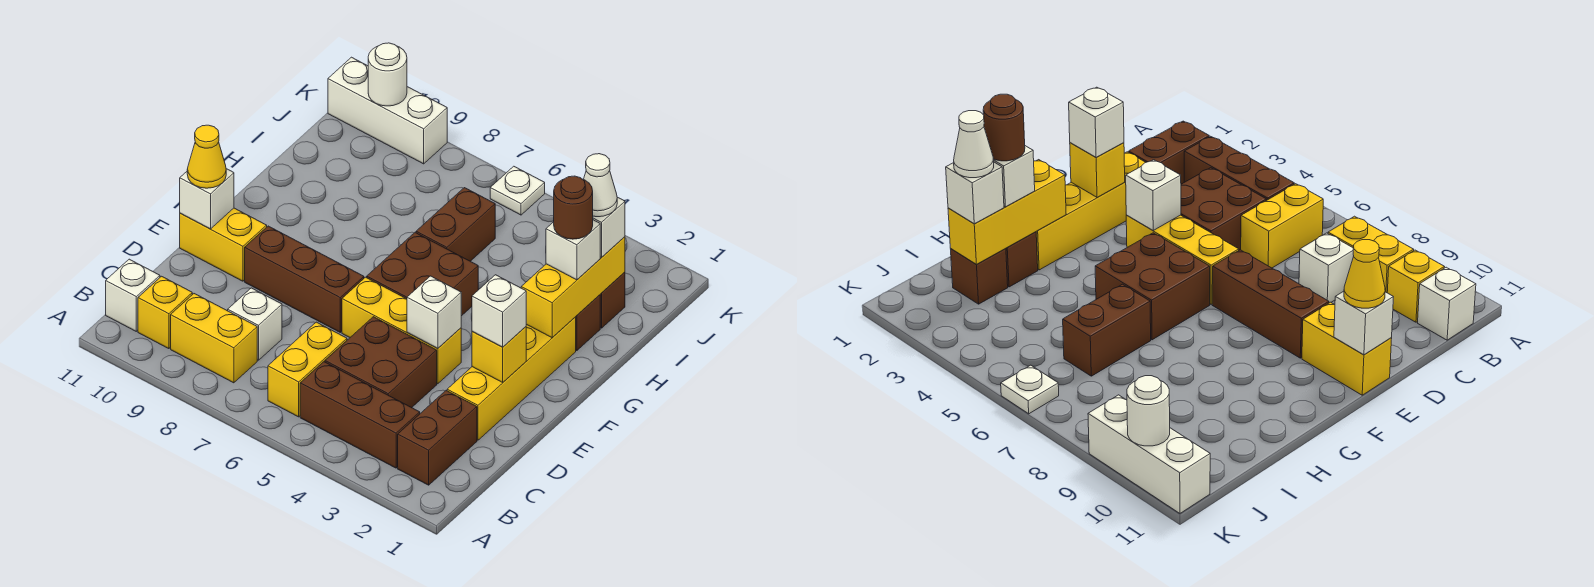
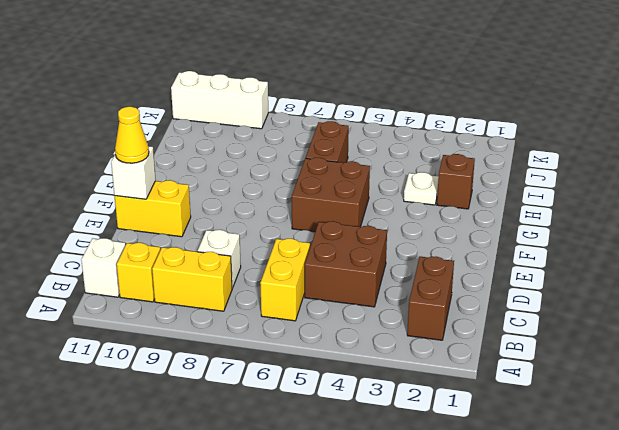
white 1x1 plate [404,172,439,205] -> white 1x1 plate moved to [490,166,545,215]
none -> brown 1x3 brick [300,362,420,468]
none -> yellow 1x4 brick [447,317,576,440]
none -> yellow 1x3 brick [342,277,461,384]

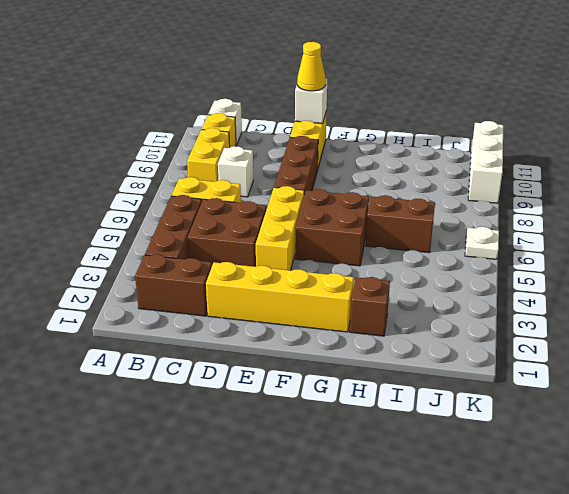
none -> brown 1x1 brick [600,272,625,328]
none -> yellow 1x1 brick [472,327,526,382]
none -> white 1x1 brick [407,276,461,349]

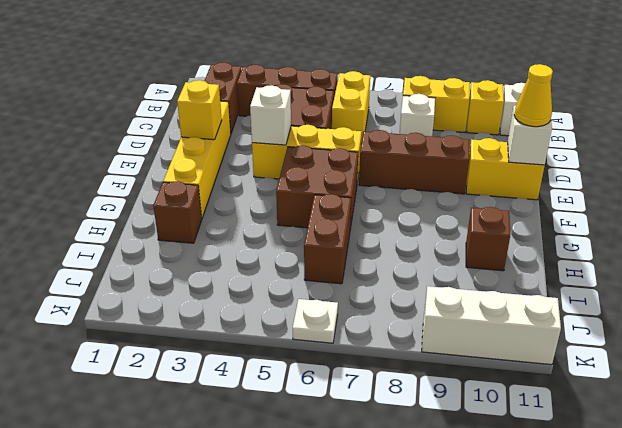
brown 1x1 brick [466,207,510,271] -> brown 1x1 brick moved to [600,272,625,328]
none -> yellow 1x3 brick [521,237,625,338]
none -> white 1x1 round brick [368,43,407,106]
none -> white 1x1 brick [472,275,526,347]

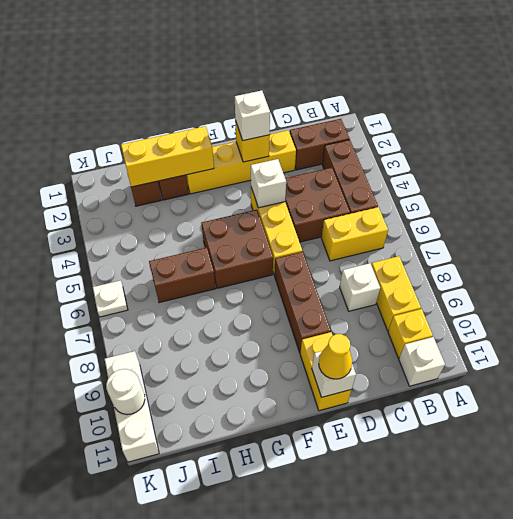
none -> white 1x1 brick [546,220,600,280]
none -> white 1x1 brick [593,197,625,257]
none -> brown 1x1 round brick [554,176,593,239]

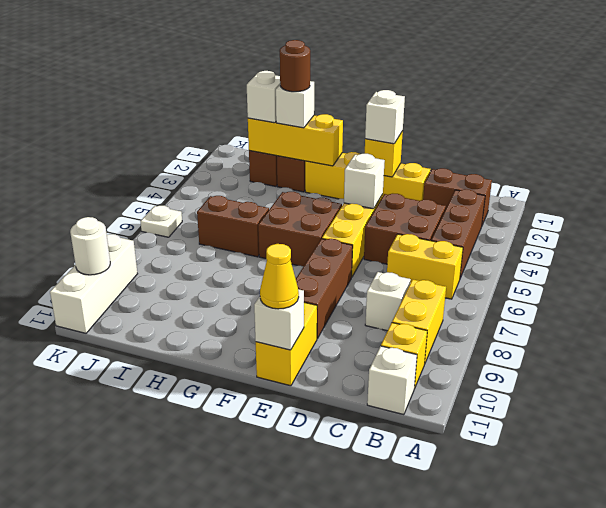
none -> white 1x1 cone [584,154,617,217]

